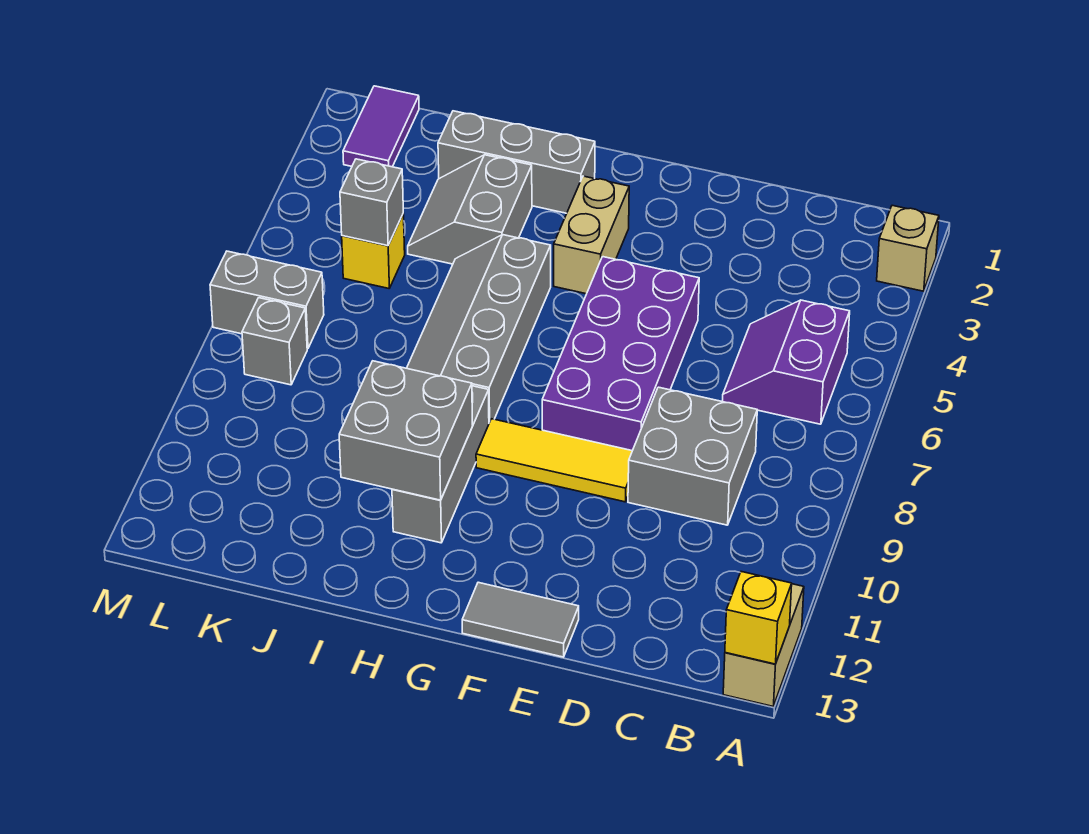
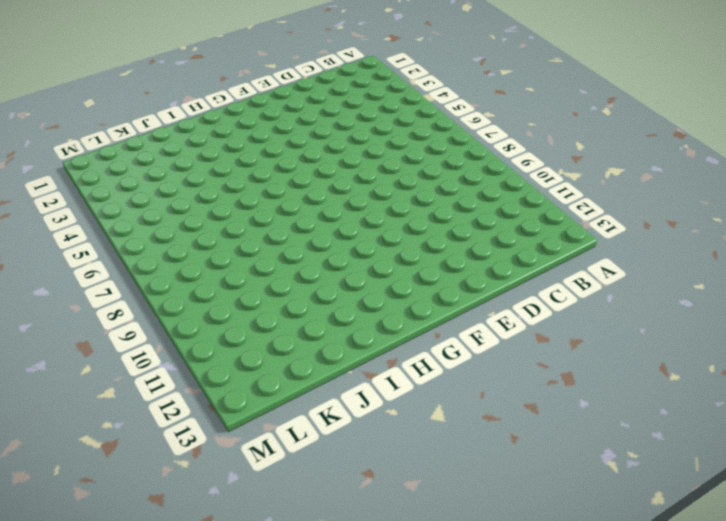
none -> tan 1x1 brick [877,205,939,291]
none -> tan 1x2 brick [723,584,804,706]
none -> purple 2x2 slope [723,300,850,424]

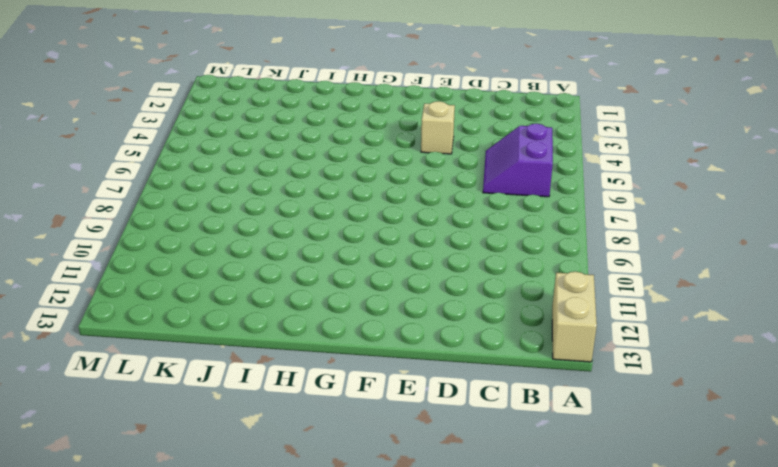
tan 1x1 brick [421,101,455,154] -> tan 1x1 brick moved to [877,205,939,291]
none -> grey 2x2 brick [628,387,757,525]
none -> purple 2x4 brick [542,257,699,451]
none -> yellow 1x3 tile [476,419,632,502]

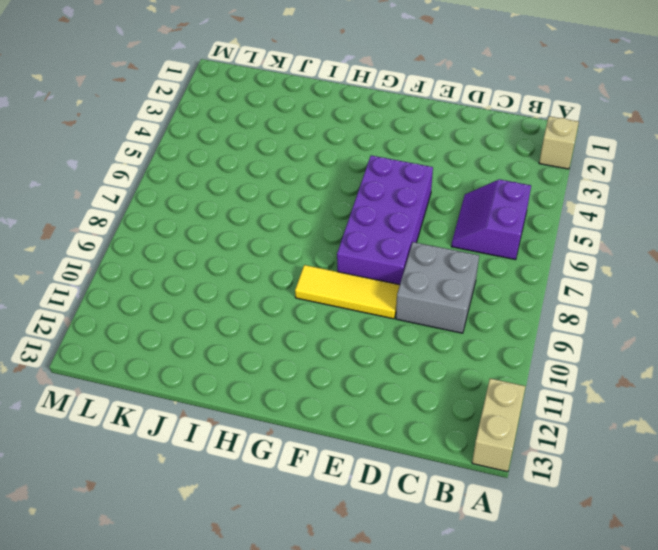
none -> grey 1x2 tile [462,582,579,657]
none -> tan 1x2 brick [554,176,629,294]
none -> grey 1x3 brick [438,111,595,213]

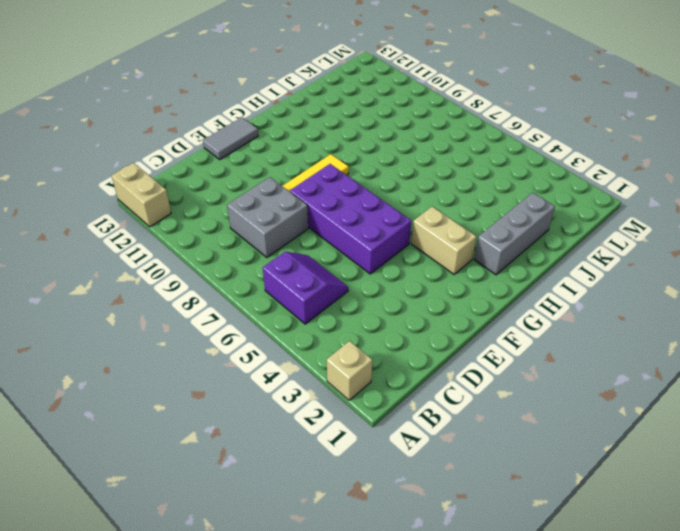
none -> grey 2x4 slope [407,235,551,423]
none -> grey 1x3 brick [392,386,489,543]
none -> grey 2x2 slope [408,155,532,264]

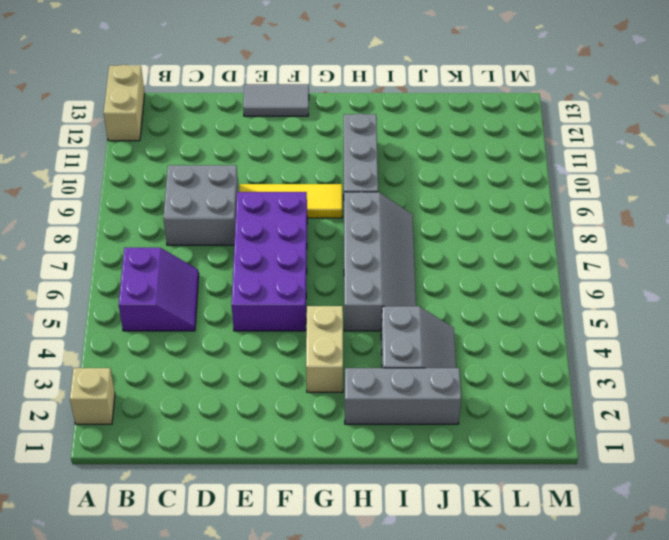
none -> yellow 1x1 brick [342,213,405,288]
none -> purple 1x2 tile [343,86,419,167]
none -> grey 1x2 brick [210,251,324,349]

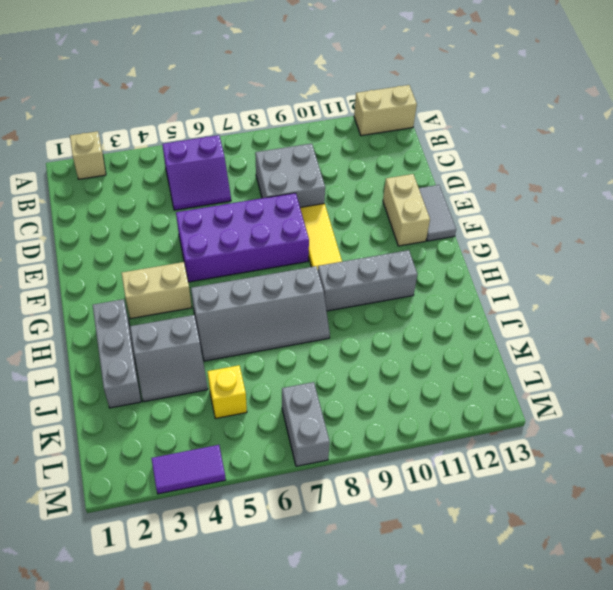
tan 1x2 brick [383,174,430,246] -> none
purple 1x2 tile [151,445,226,494] -> purple 1x2 tile moved to [343,86,419,167]
none -> grey 1x1 brick [242,298,307,385]
none -> yellow 1x1 brick [725,572,792,664]
none -> grey 2x2 brick [339,361,473,500]

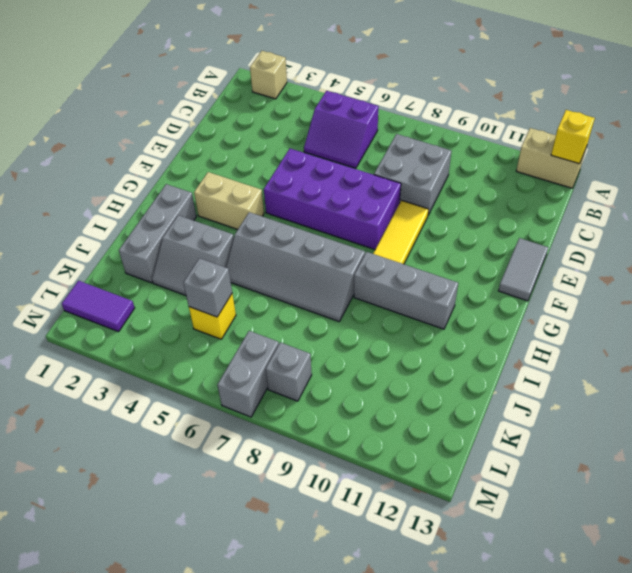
none -> grey 2x2 brick [339,361,473,500]

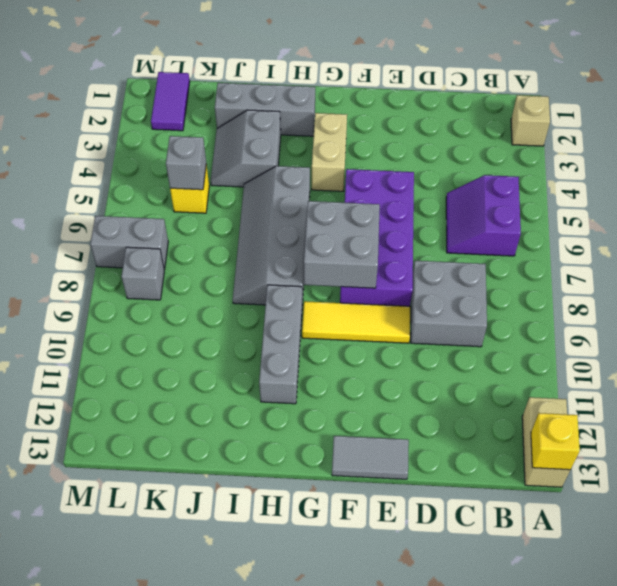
grey 2x2 brick [304,201,380,288] -> grey 2x2 brick moved to [339,361,473,500]

